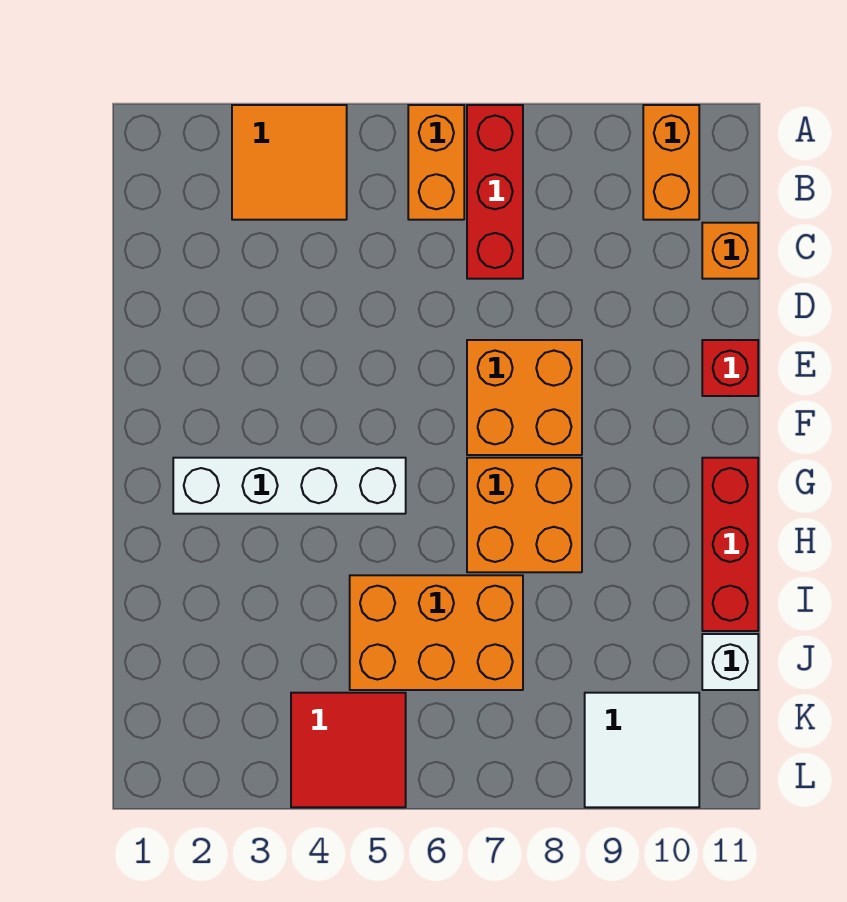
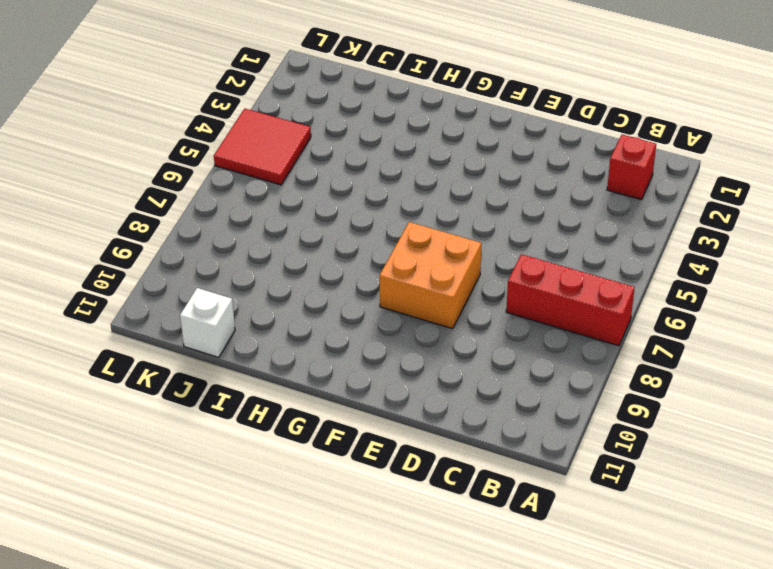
red 1x1 brick [607,134,656,200] -> red 1x1 brick moved to [702,340,758,396]
none -> orange 2x2 tile [232,105,347,220]
none -> orange 1x2 brick [408,105,464,220]
none -> orange 1x2 brick [643,105,699,220]

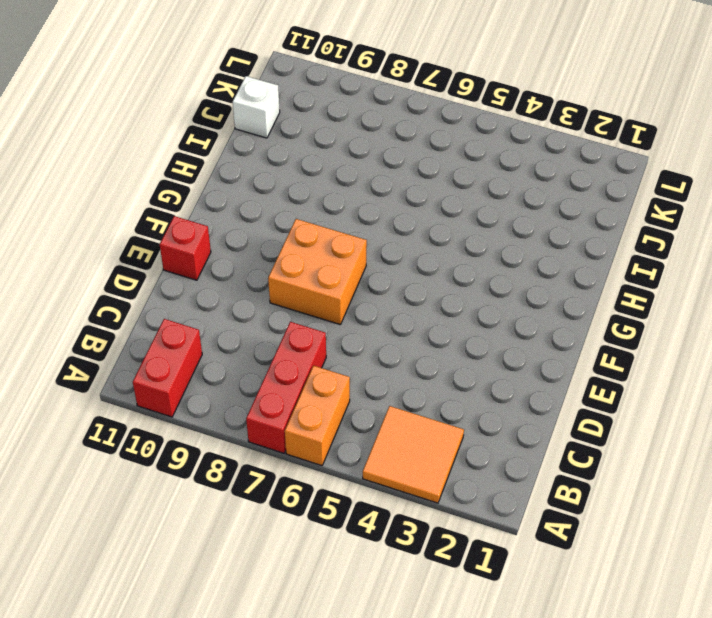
red 1x2 brick [133,319,202,417] -> orange 1x2 brick [643,105,699,220]
none -> orange 1x1 brick [702,223,758,279]
none -> white 1x4 brick [173,458,406,514]
none -> orange 2x2 brick [467,458,582,572]

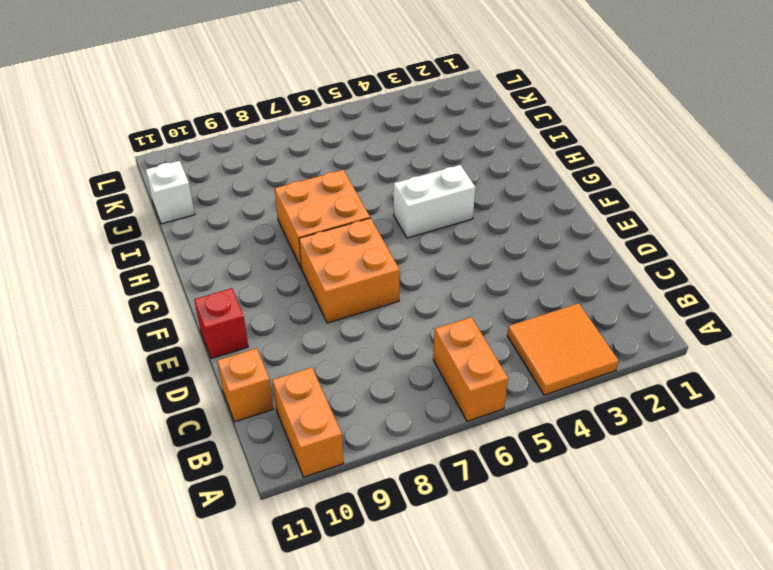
white 1x2 brick [394,165,475,238] -> white 1x4 brick [173,458,406,514]
none -> red 1x3 brick [467,105,523,279]
none -> red 1x3 brick [702,458,758,631]
none -> orange 2x3 brick [350,575,523,690]

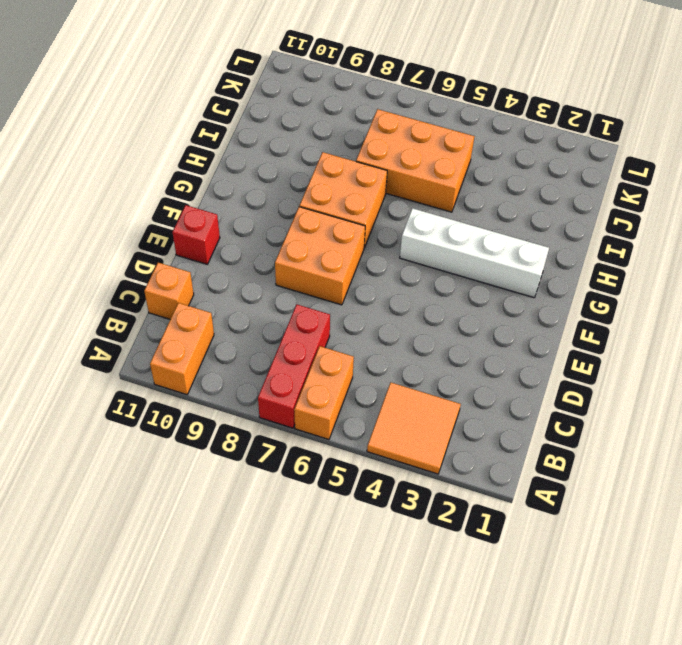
none -> red 1x3 brick [702,458,758,631]
none -> white 1x1 brick [702,634,758,690]
none -> red 2x2 tile [291,693,406,807]

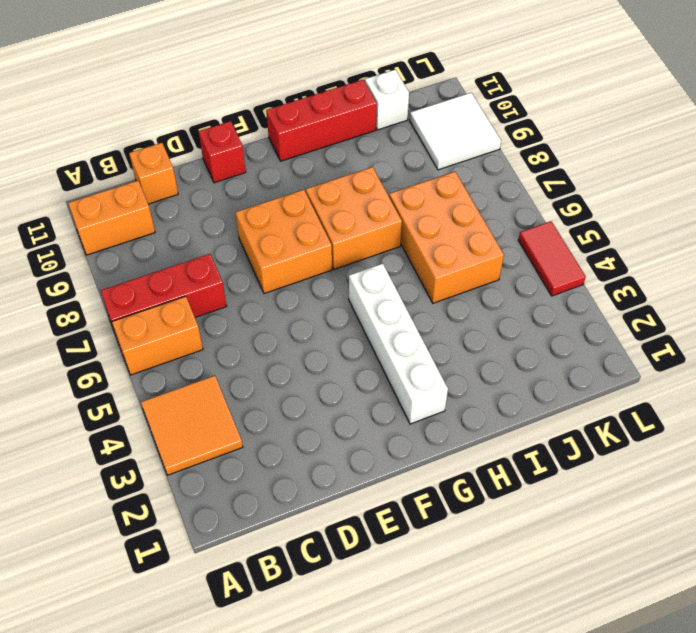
red 1x2 tile [518,221,586,296] -> red 2x2 tile [291,693,406,807]

